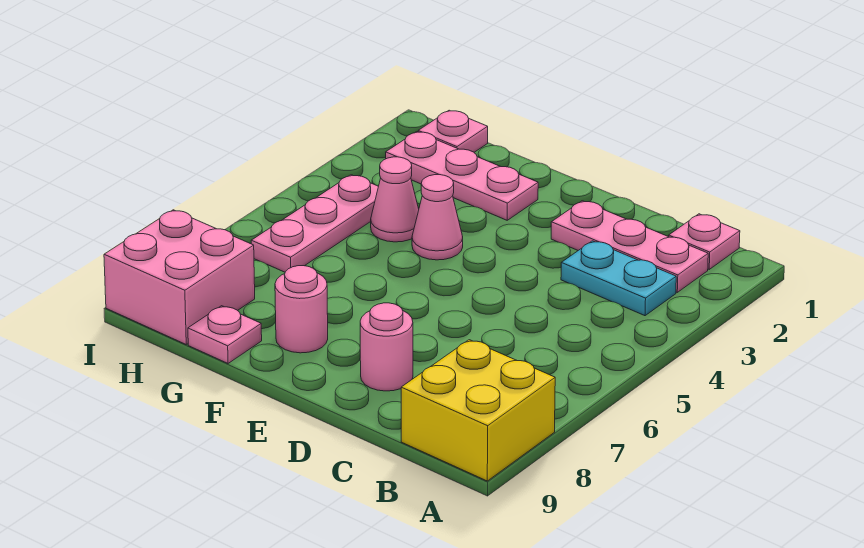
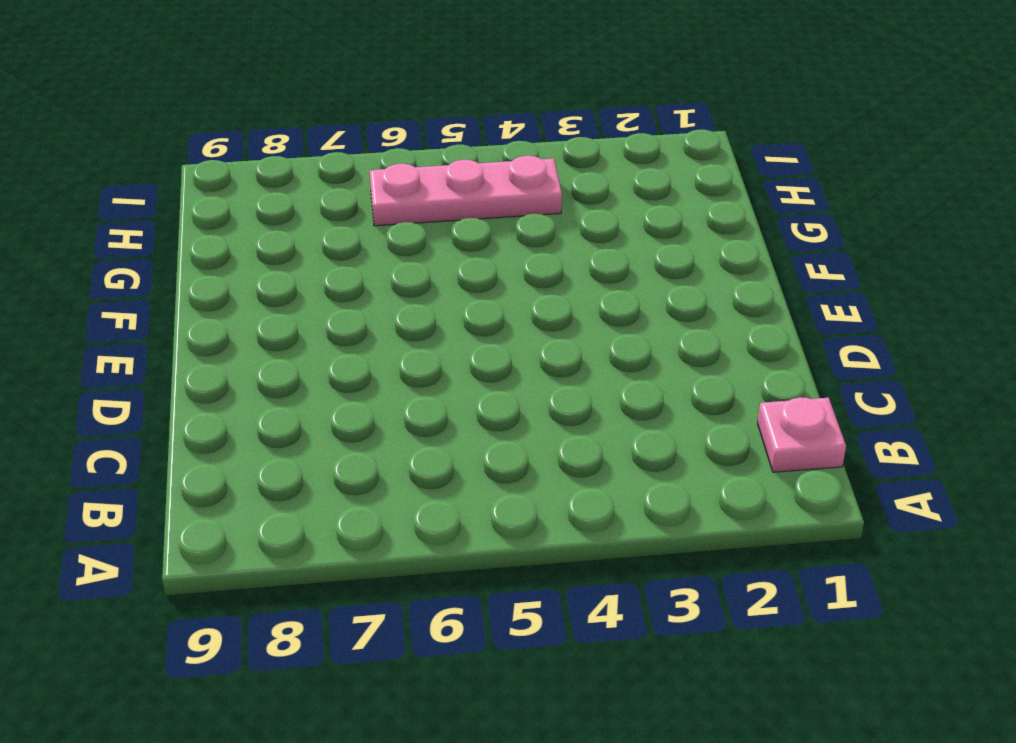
none -> yellow 2x2 brick [401,340,555,481]
none -> pink 1x3 plate [551,201,708,292]
none -> cyan 1x2 plate [561,241,676,316]

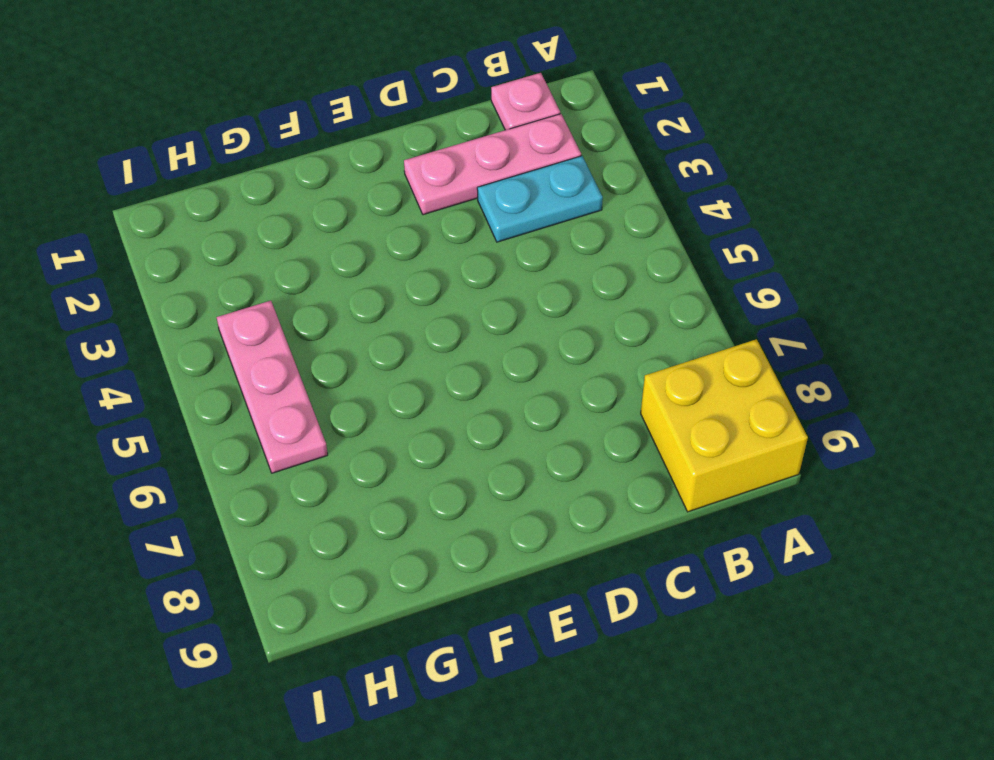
none -> pink 1x1 round brick [360,303,413,391]
none -> pink 1x3 plate [386,132,538,220]
none -> pink 1x1 cone [412,175,463,260]

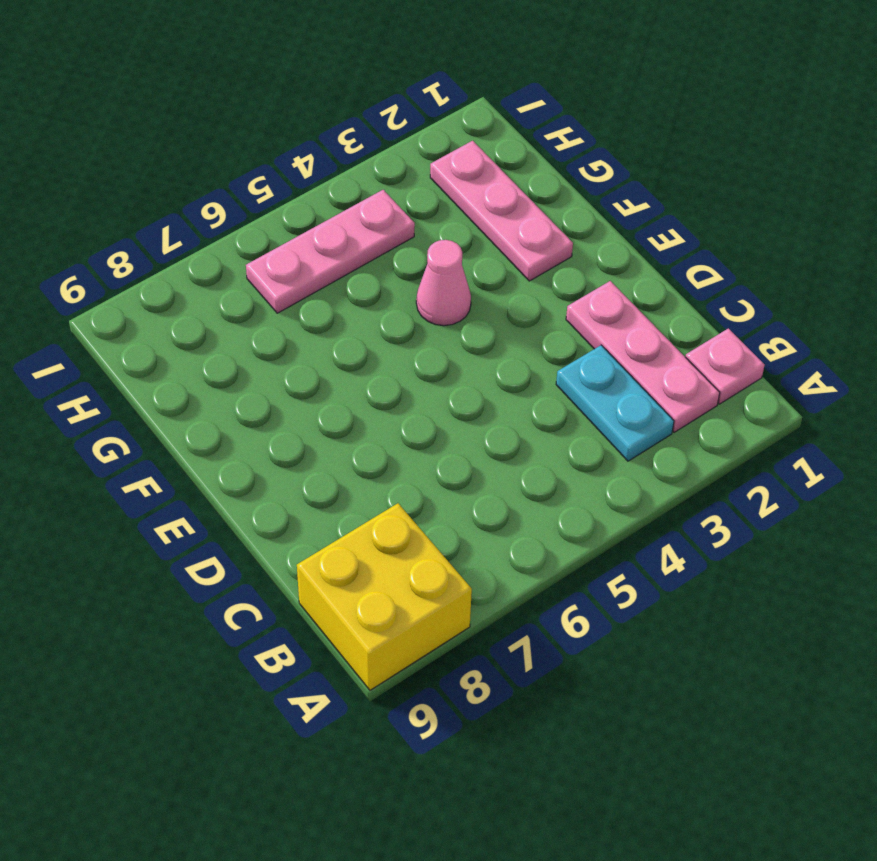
none -> pink 1x1 round brick [360,303,413,391]
none -> pink 1x1 round brick [275,266,328,353]
none -> pink 1x1 cone [371,157,419,242]

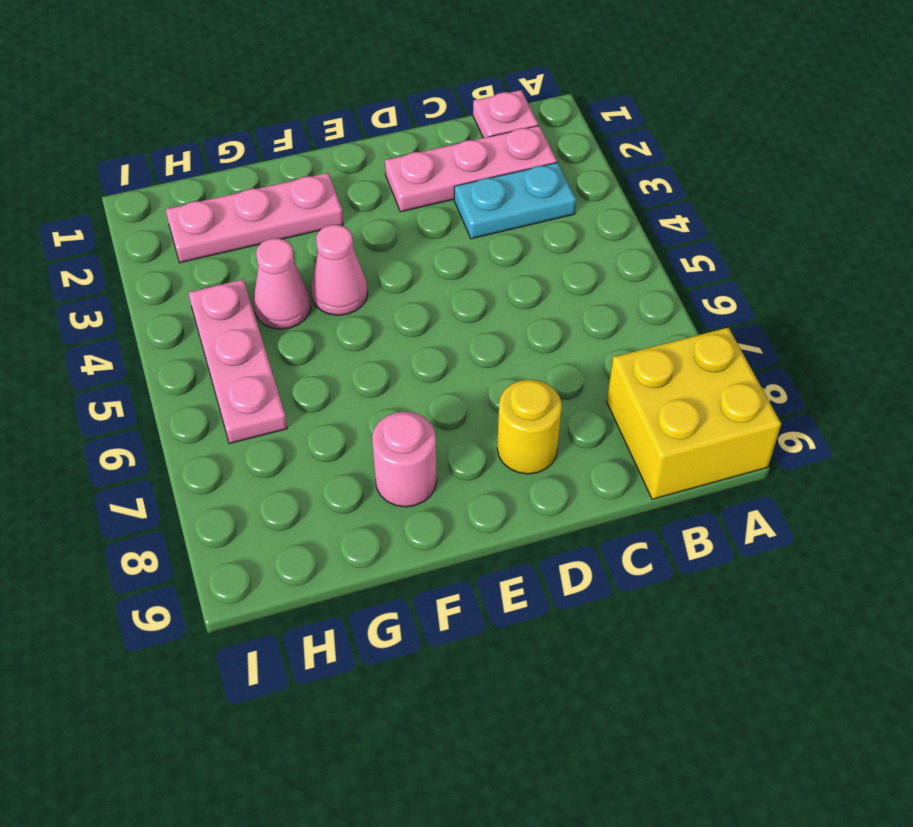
yellow 1x1 round brick [497,380,562,474] -> pink 1x1 round brick [360,303,413,391]
none -> pink 1x1 plate [188,306,262,363]
none -> pink 1x1 plate [418,110,488,152]
none -> pink 2x2 brick [104,210,255,344]

